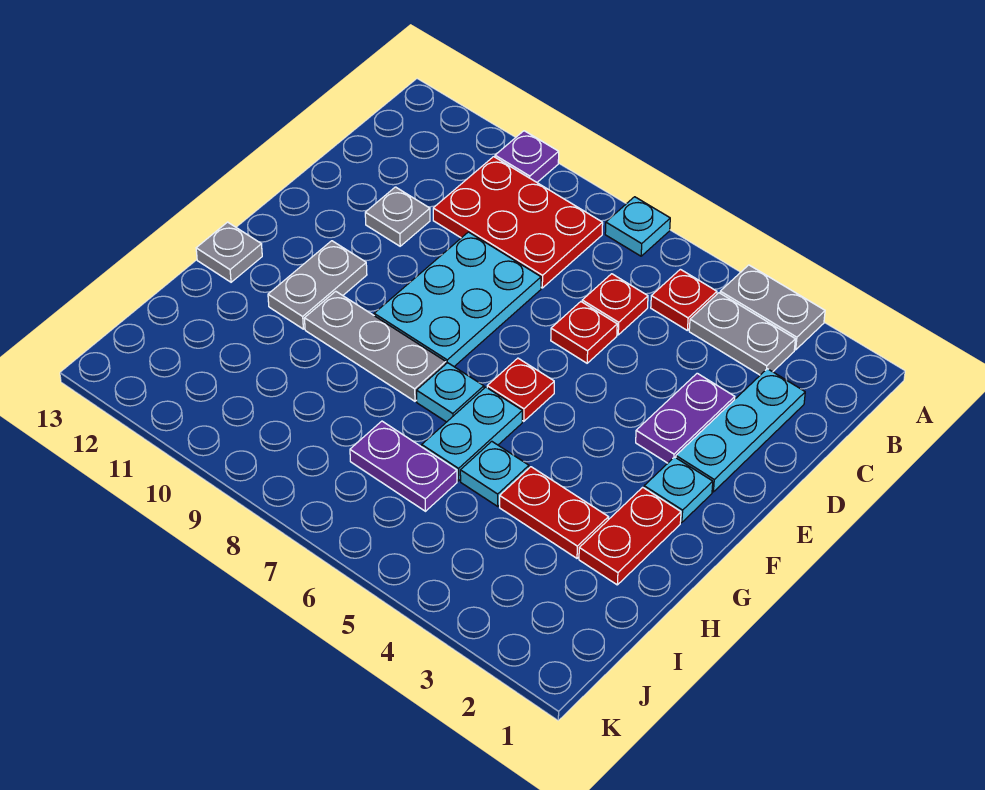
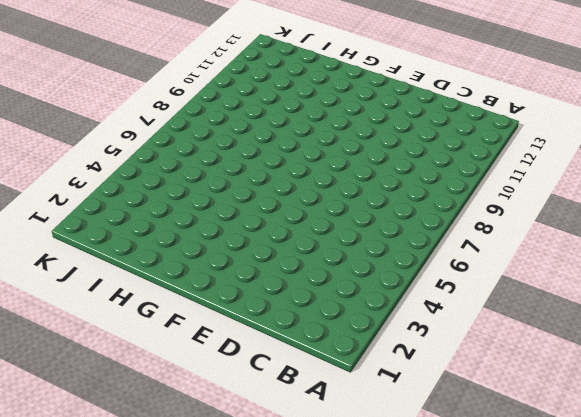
none -> grey 1x2 plate [720,265,825,350]
none -> cyan 1x1 plate [605,197,670,256]
none -> purple 1x1 plate [495,131,559,182]

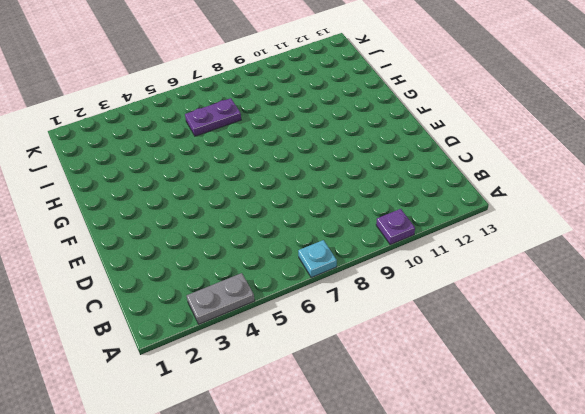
none -> grey 1x2 plate [689,293,795,375]
none -> red 1x1 plate [651,269,717,330]
none -> red 2x3 plate [433,157,603,288]

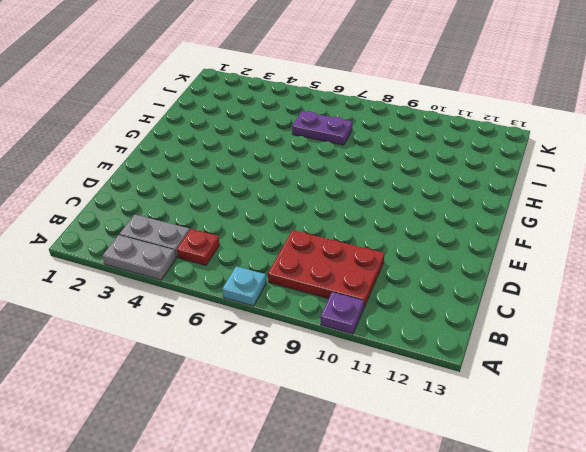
none -> cyan 1x3 plate [676,369,805,492]
none -> red 1x1 plate [582,274,648,335]
none -> purple 1x2 plate [636,373,735,463]

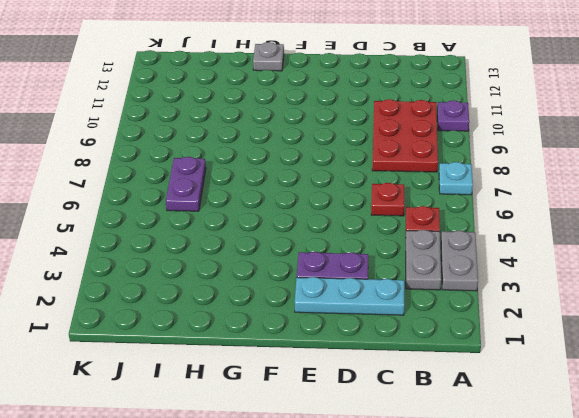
none -> red 1x1 plate [551,302,617,363]
none -> cyan 2x3 plate [374,232,541,366]
none -> grey 1x1 plate [365,187,430,246]

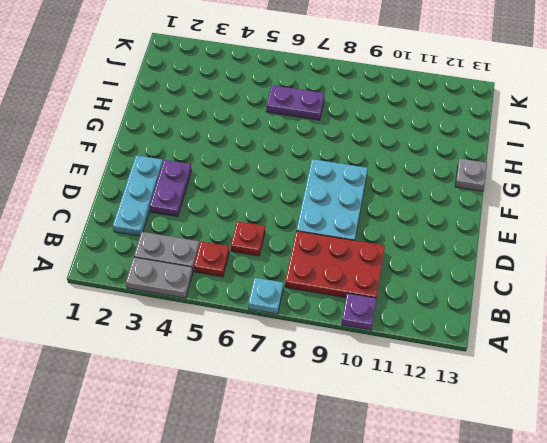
none -> red 1x1 plate [551,302,617,363]
none -> grey 1x1 plate [365,187,430,246]
none -> cyan 1x1 plate [644,457,713,523]

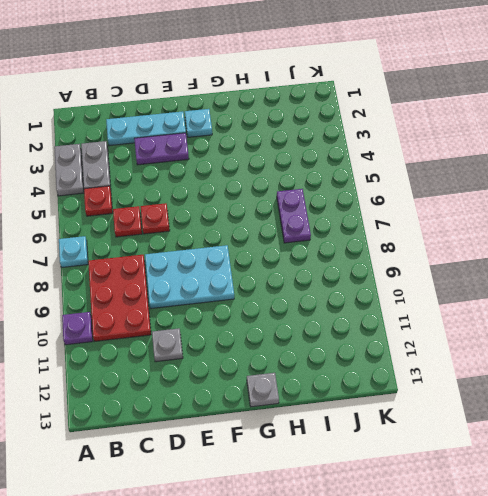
none -> red 1x1 plate [487,358,554,421]
none -> grey 1x2 plate [268,241,367,329]
none -> red 1x2 plate [579,487,681,585]

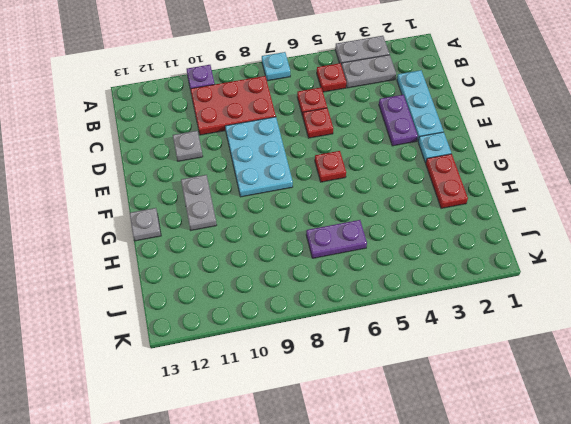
none -> cyan 1x2 plate [422,387,522,481]
none -> cyan 1x1 plate [417,363,484,422]
none -> grey 1x3 plate [305,291,446,401]

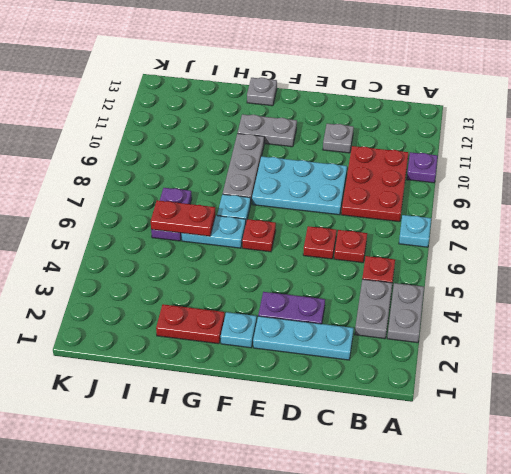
red 1x2 plate [151,200,216,236] -> red 1x2 plate turned to [500,467,608,558]
none -> cyan 1x1 plate [460,441,529,506]

